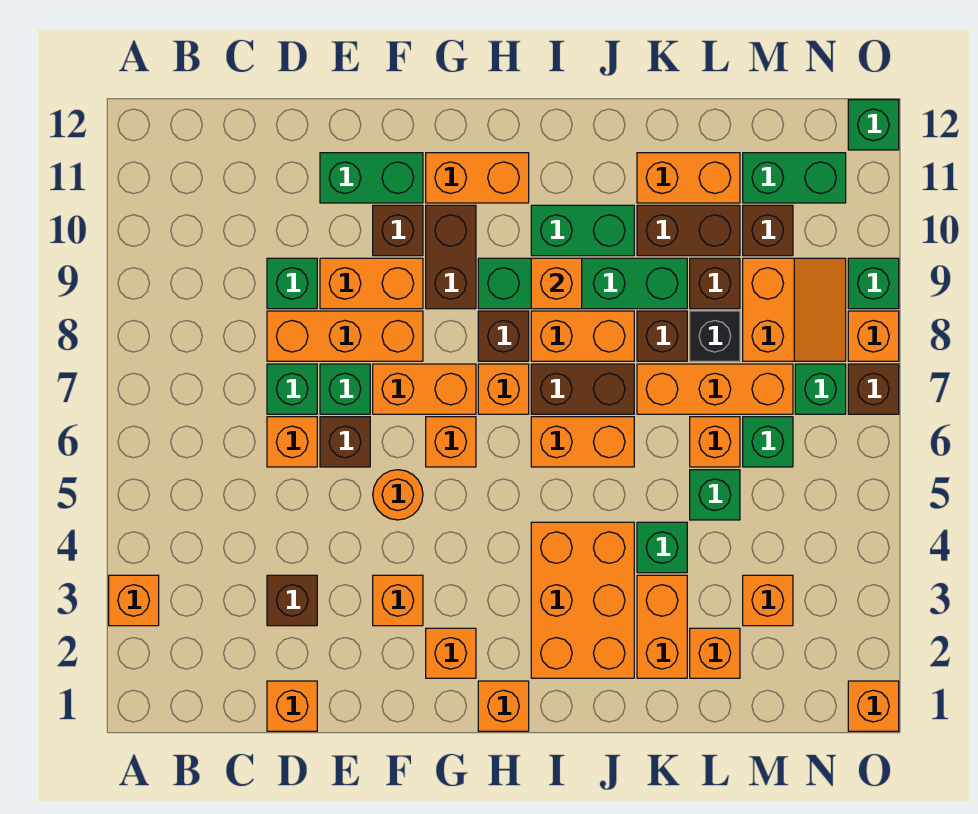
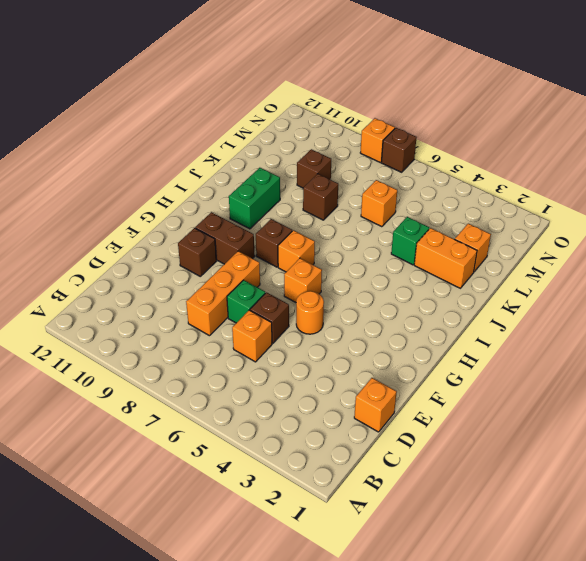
none -> orange 1x1 brick [109,575,159,626]
none -> brown 1x1 brick [267,575,317,626]
none -> green 1x1 brick [267,364,317,414]
none -> green 1x1 brick [267,258,317,309]

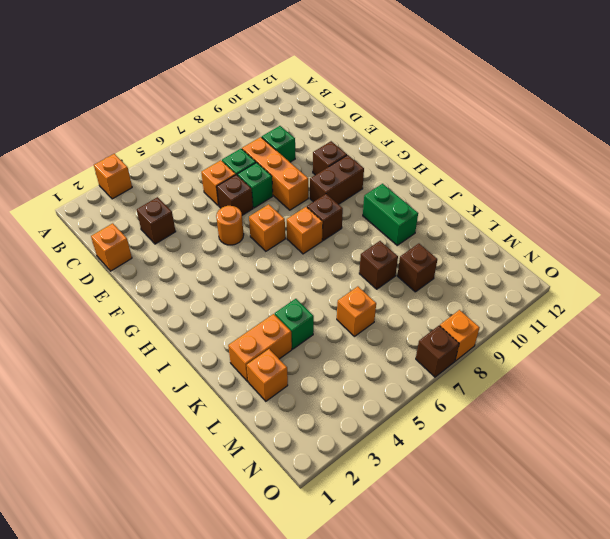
none -> orange 1x2 brick [320,258,423,309]
none -> green 1x2 brick [320,153,423,203]
none -> orange 1x1 brick [373,575,423,626]
none -> orange 1x2 brick [373,364,476,414]

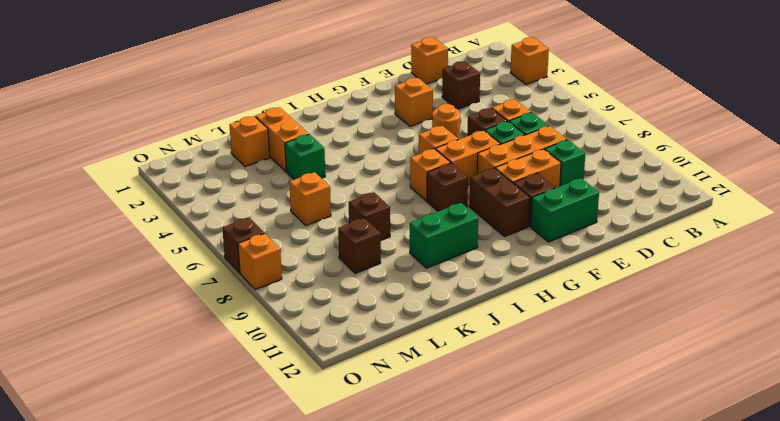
none -> orange 1x1 brick [426,628,476,678]
none -> orange 1x2 brick [426,153,529,203]
none -> orange 1x1 brick [478,681,529,731]
none -> green 1x4 brick [478,258,687,309]

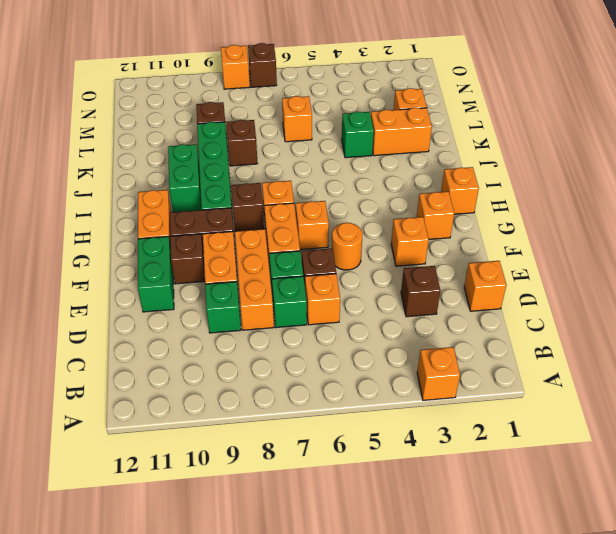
none -> orange 2x3 brick [531,522,634,678]
none -> orange 1x2 brick [531,417,634,467]
none -> brown 1x2 brick [531,364,634,414]
none -> orange 1x2 brick [531,311,634,361]

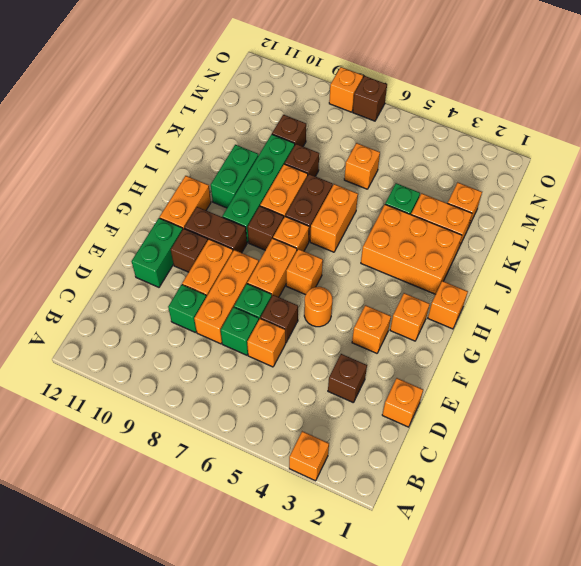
none -> orange 1x3 brick [637,364,793,414]
none -> brown 1x2 brick [637,205,740,256]
none -> orange 1x2 brick [637,153,740,203]
none -> green 1x1 brick [690,470,740,520]

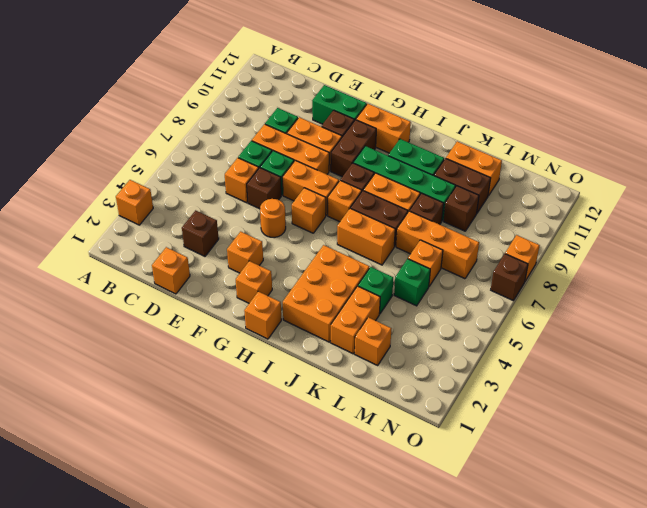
none -> black 1x1 brick [690,311,740,361]
none -> orange 1x1 brick [743,575,793,626]
none -> green 1x1 brick [743,417,793,467]
none -> orange 2x2 slope [743,258,846,361]

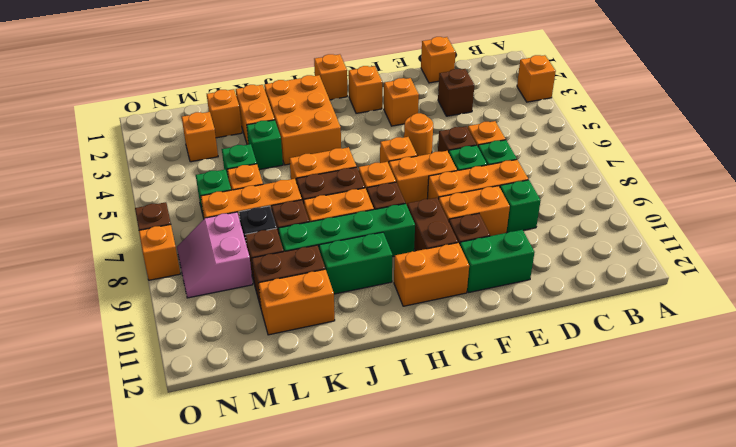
pink 2x2 slope [177,212,253,298] -> orange 2x2 slope [743,258,846,361]
none -> brown 1x1 brick [743,205,793,256]
none -> green 1x2 brick [743,153,846,203]
none -> green 1x1 brick [795,364,846,414]
none -> orange 1x1 brick [848,681,899,731]

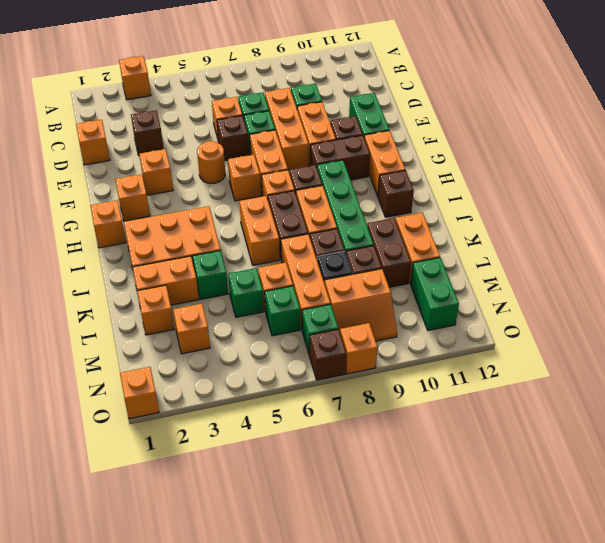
brown 1x1 brick [378,170,414,217] -> brown 1x1 brick moved to [743,205,793,256]
none -> green 1x2 brick [531,205,634,256]
none -> green 1x1 brick [848,258,899,309]
none -> green 1x1 brick [848,100,899,150]
none -> orange 1x1 brick [531,258,582,309]

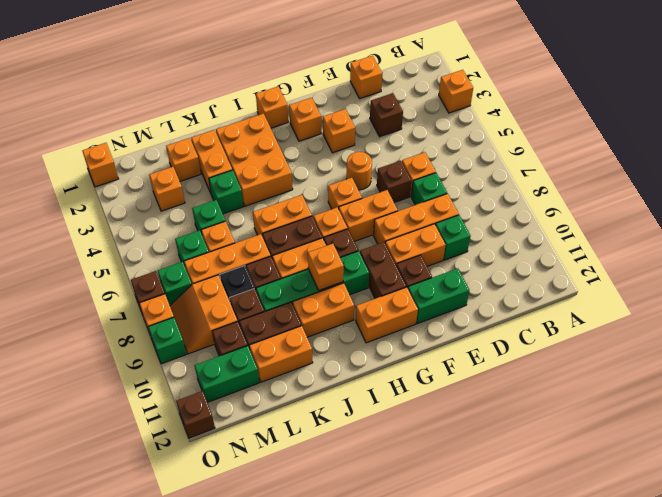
orange 1x2 brick [293,283,354,337] -> green 1x2 brick [531,205,634,256]
brown 1x1 brick [176,391,215,438] -> green 1x1 brick [848,100,899,150]
none -> green 1x1 brick [320,364,370,414]

